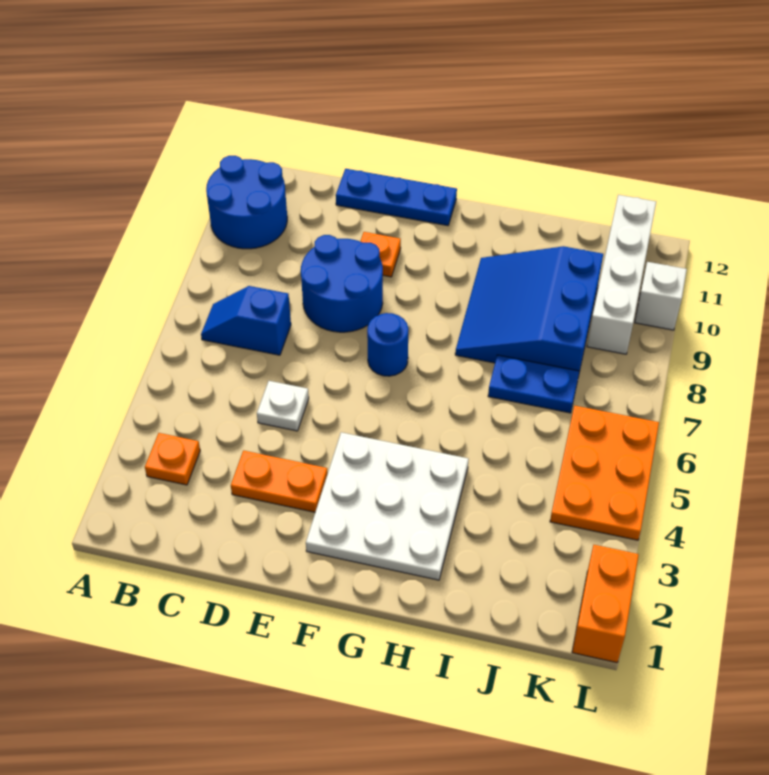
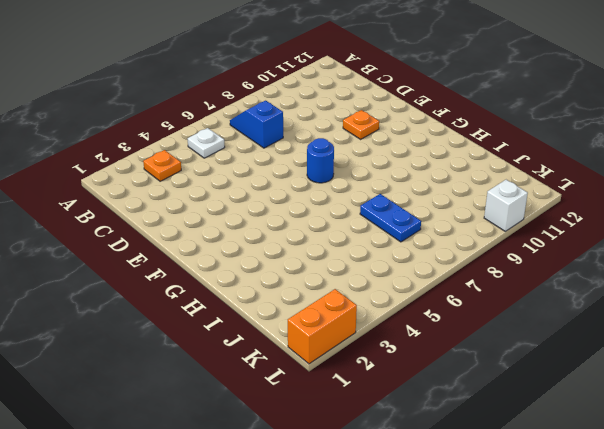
white 1x1 plate [188,128,225,158] -> white 1x1 plate moved to [257,381,309,431]
none -> blue 2x2 round brick [206,156,287,249]
none -> orange 1x2 plate [231,451,328,512]
none -> blue 2x2 round brick [301,235,383,332]

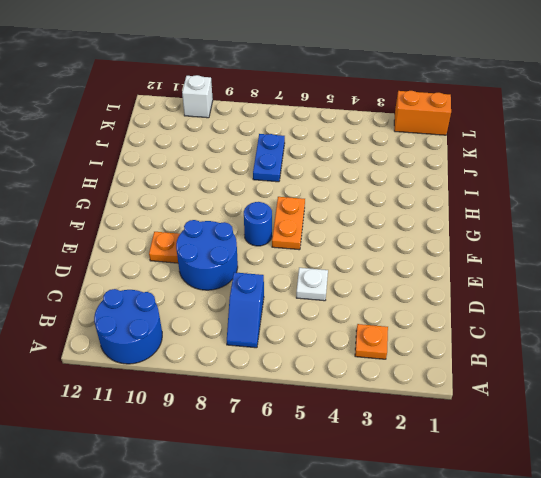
orange 1x2 plate [272,197,305,250] -> orange 1x2 plate moved to [231,451,328,512]
none -> blue 1x3 plate [336,169,457,226]
none -> white 3x3 plate [306,432,469,580]
none -> blue 3x3 slope [455,246,603,372]

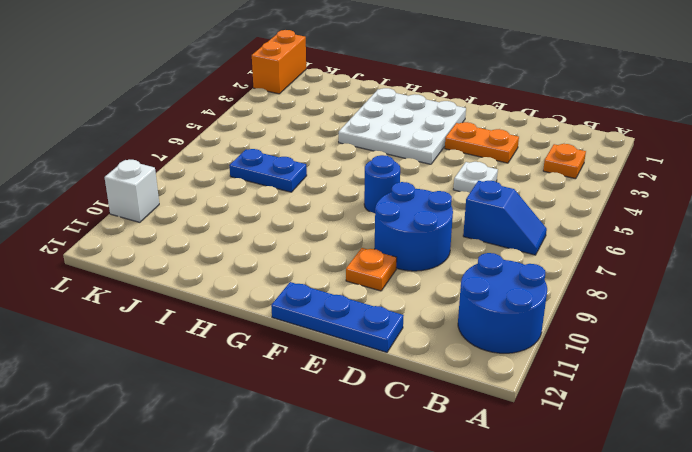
none -> blue 3x3 slope [455,246,603,372]
none -> orange 2x3 plate [550,406,659,540]
none -> white 1x4 brick [587,195,656,354]

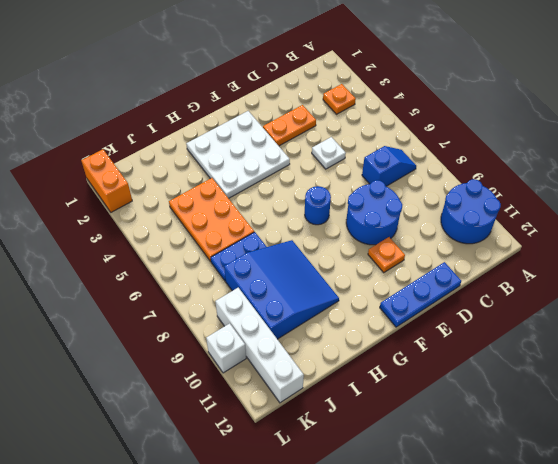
orange 2x3 plate [169,178,254,261] -> orange 2x3 plate moved to [550,406,659,540]

